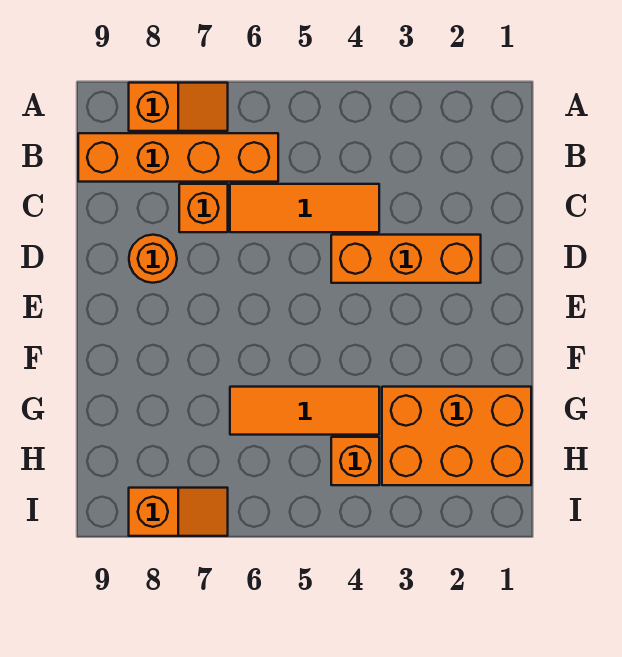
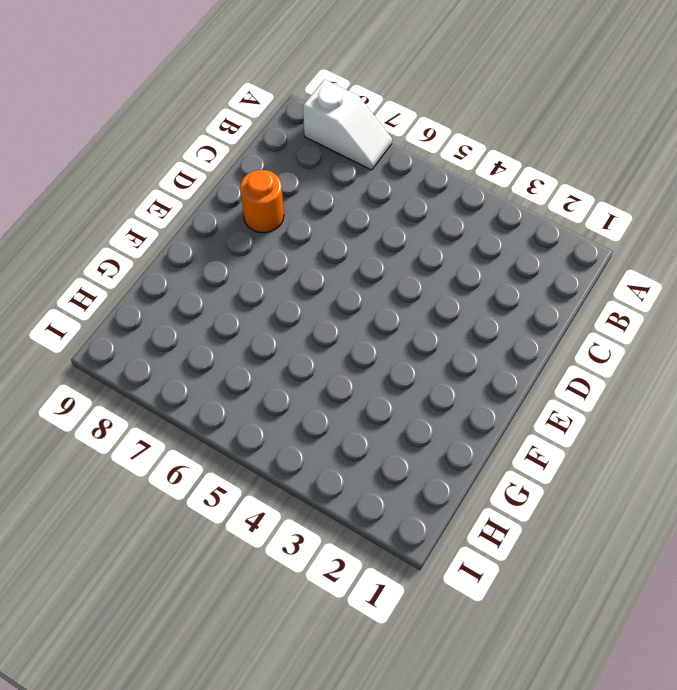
white 1x2 slope [303,79,392,170] -> orange 1x2 slope [129,83,228,131]
none -> orange 1x4 brick [78,133,278,182]
none -> orange 1x3 tile [230,184,379,232]

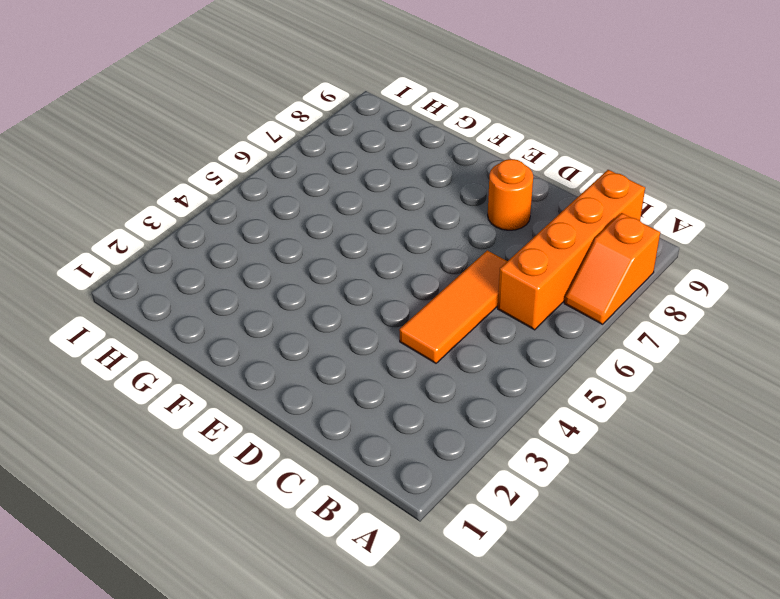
none -> orange 1x1 brick [179,184,228,232]
none -> orange 1x3 brick [331,235,481,283]

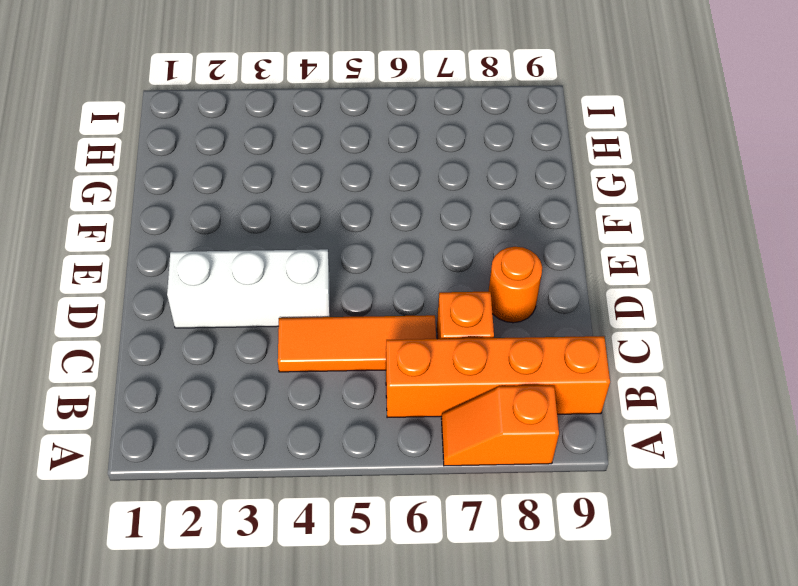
white 1x3 brick [167,249,330,328] -> orange 1x3 brick [331,235,481,283]
none -> orange 2x3 brick [382,387,531,485]
none -> orange 1x3 tile [230,387,379,435]

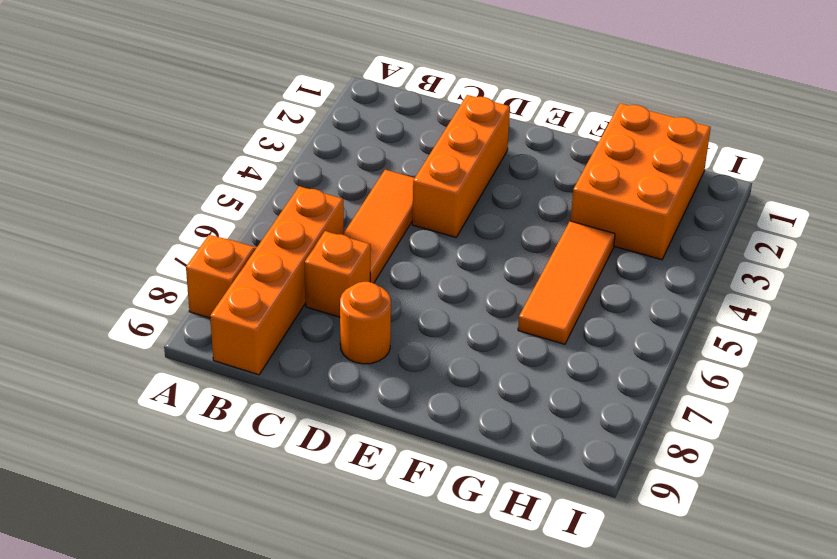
none -> orange 1x1 brick [331,437,379,485]
none -> orange 1x2 slope [129,488,228,536]

